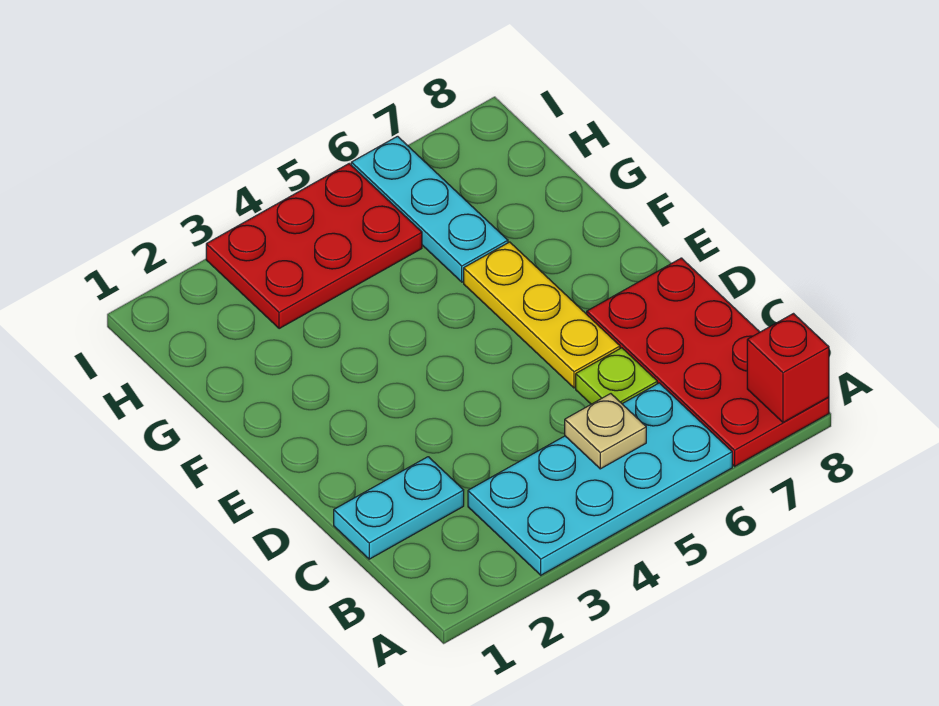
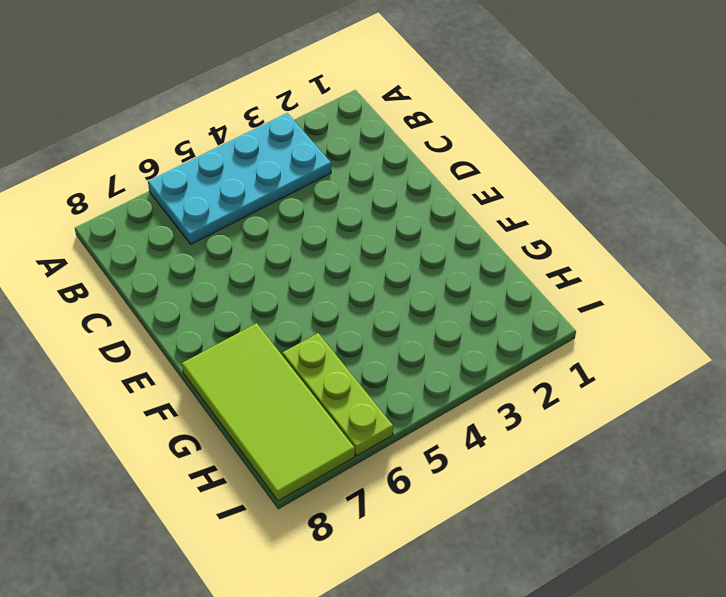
lime 2x4 tile [182,323,355,501] -> none
lime 1x3 plate [283,333,393,456] -> cyan 1x3 plate [351,136,508,282]
none -> red 2x4 plate [587,258,829,466]
none -> cyan 1x2 plate [334,457,464,559]

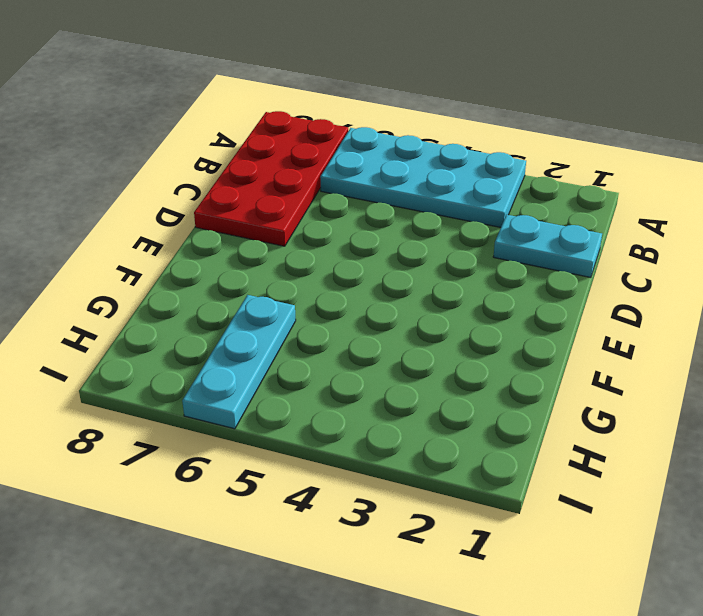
none -> lime 1x1 plate [576,348,657,404]
none -> yellow 1x3 plate [464,242,620,388]

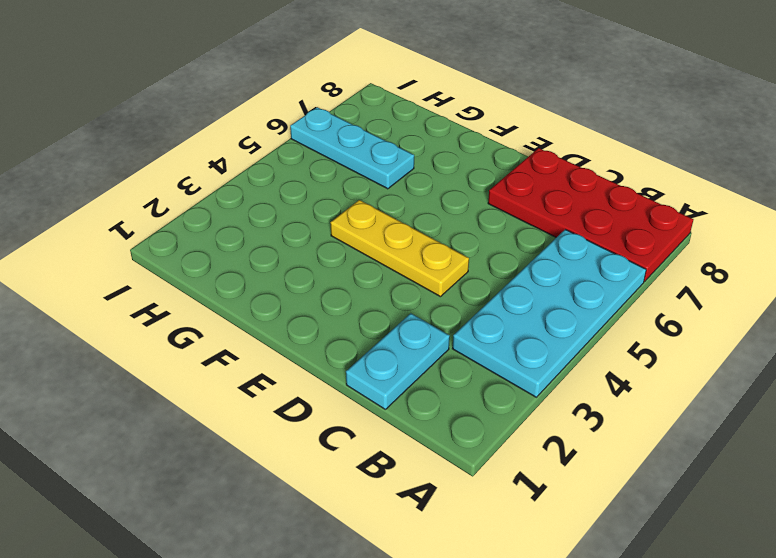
yellow 1x3 plate [330,200,469,297] -> yellow 1x3 plate moved to [464,242,620,388]
none -> lime 1x1 plate [576,348,657,404]
none -> red 2x3 plate [206,164,422,329]

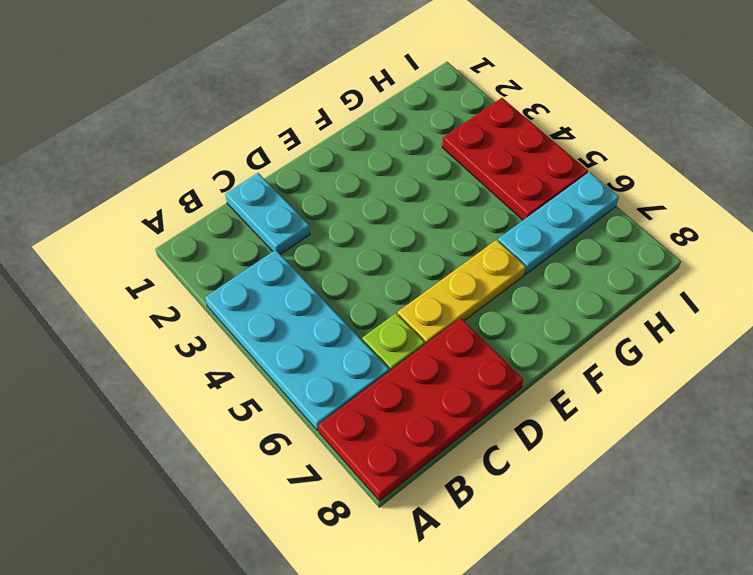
none -> red 1x1 brick [747,314,829,422]
none -> tan 1x1 plate [565,394,646,469]

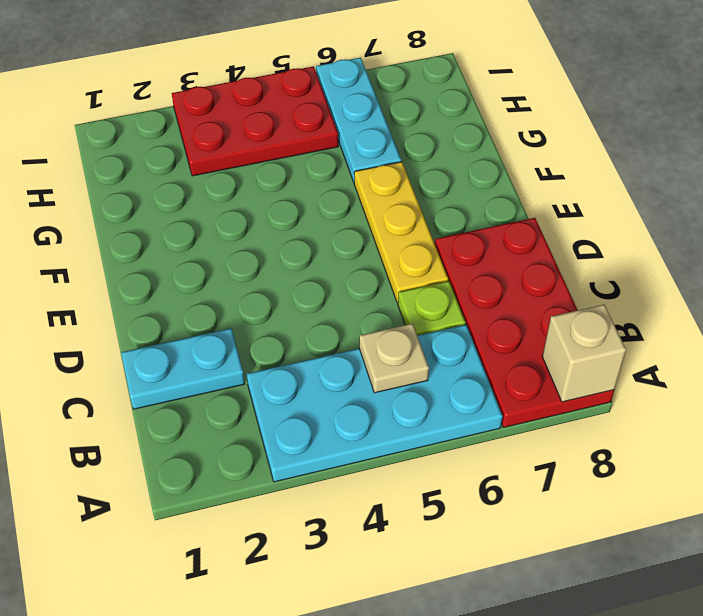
tan 1x1 brick [542,305,626,402] -> red 1x1 brick [747,314,829,422]

